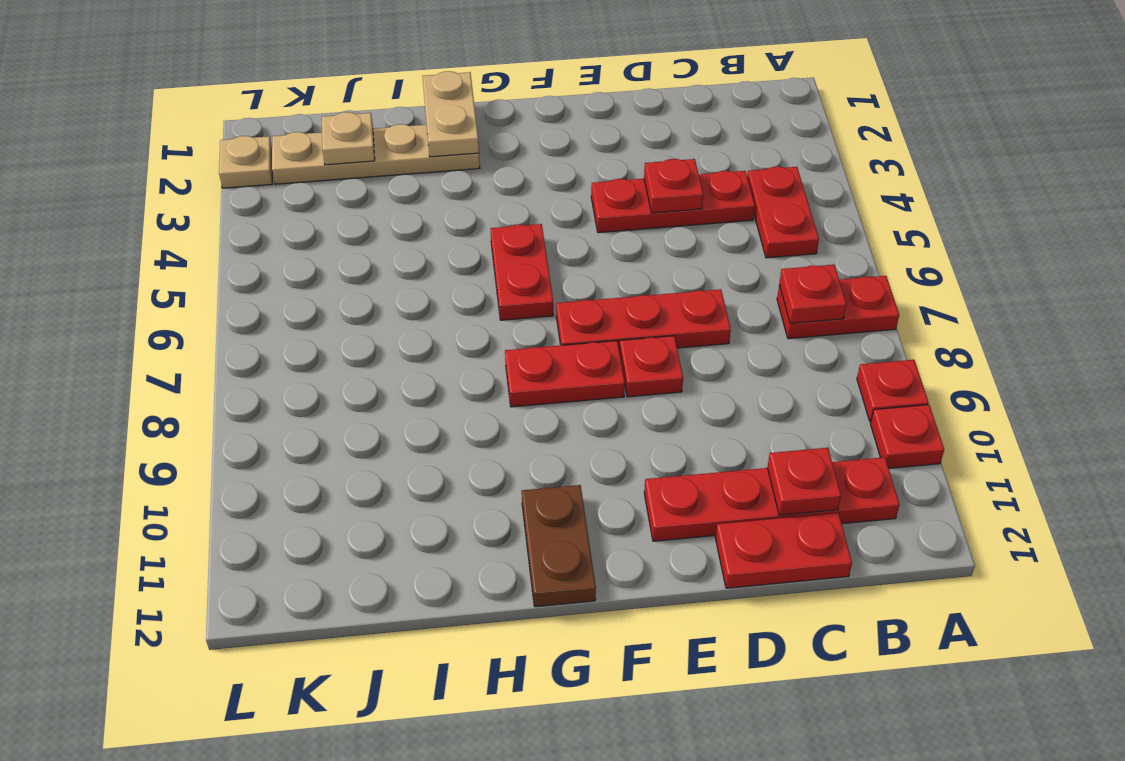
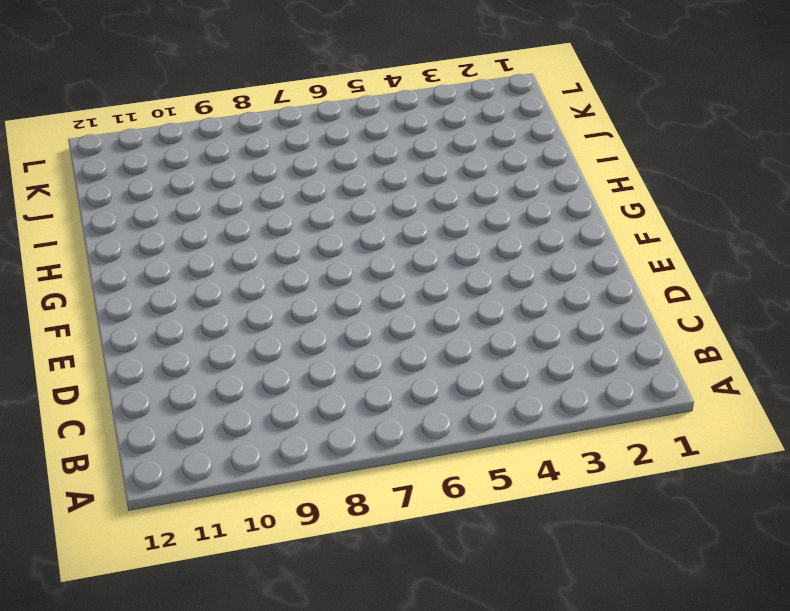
none -> red 1x2 plate [777,276,899,339]
none -> red 1x1 plate [857,360,929,422]
none -> red 1x1 plate [870,405,944,468]

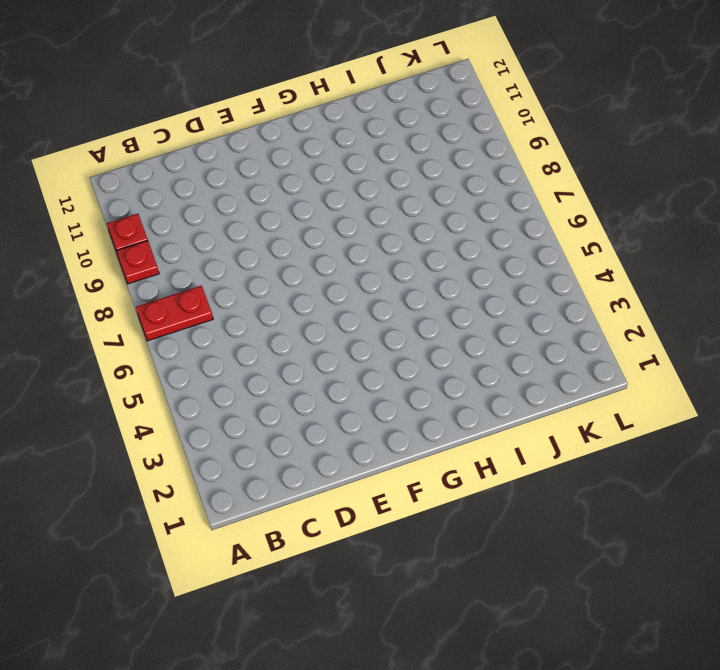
none -> red 1x2 plate [747,167,819,258]
none -> red 1x4 plate [644,457,900,541]
none -> red 1x3 plate [591,171,755,233]

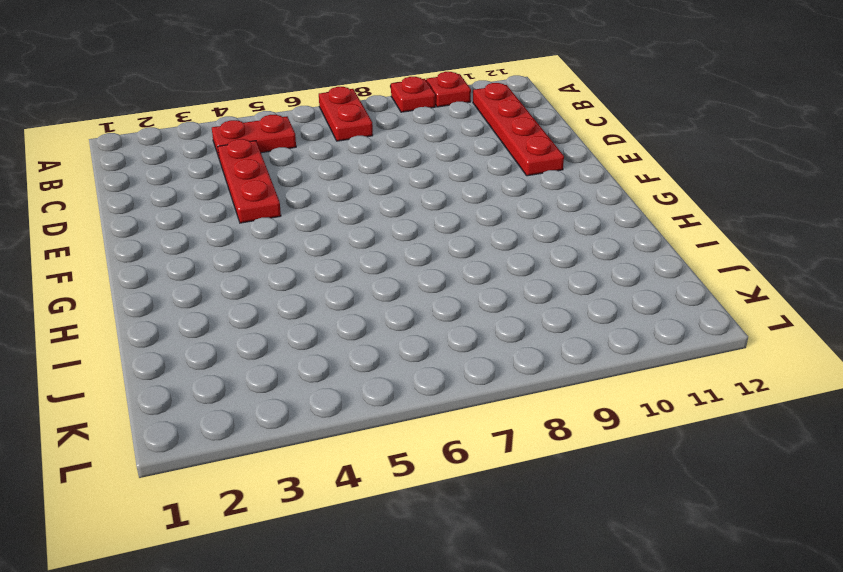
none -> red 1x2 plate [715,513,852,588]
none -> red 1x3 plate [556,289,731,352]
none -> red 1x1 plate [620,336,683,397]

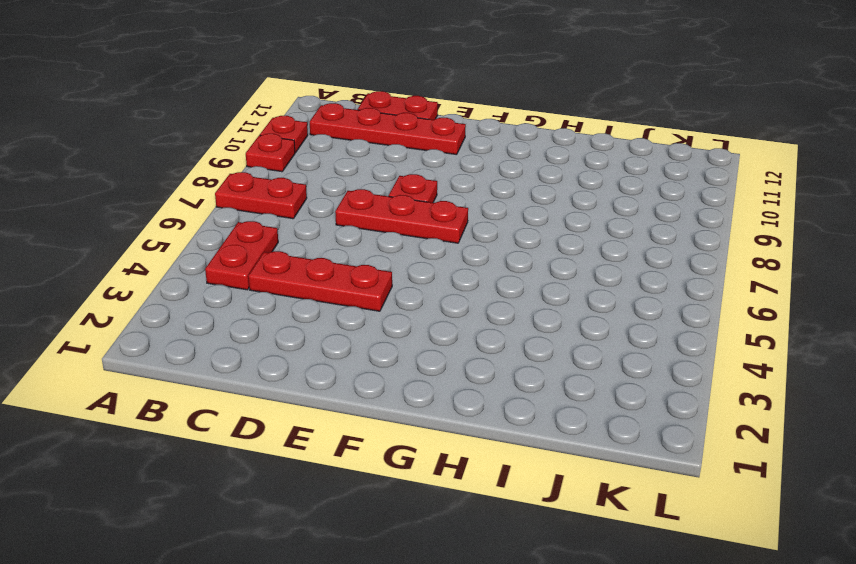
none -> red 1x2 plate [505,341,625,407]
none -> red 1x2 plate [490,224,553,320]
none -> brown 1x2 plate [522,485,596,607]

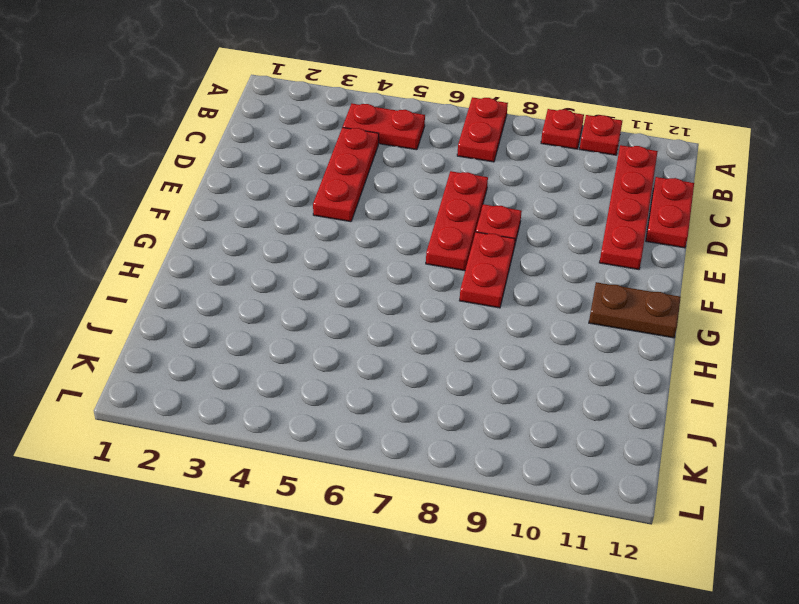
none -> red 1x2 plate [490,224,553,320]
none -> tan 1x4 plate [272,124,480,184]
none -> tan 1x1 plate [219,136,272,188]

